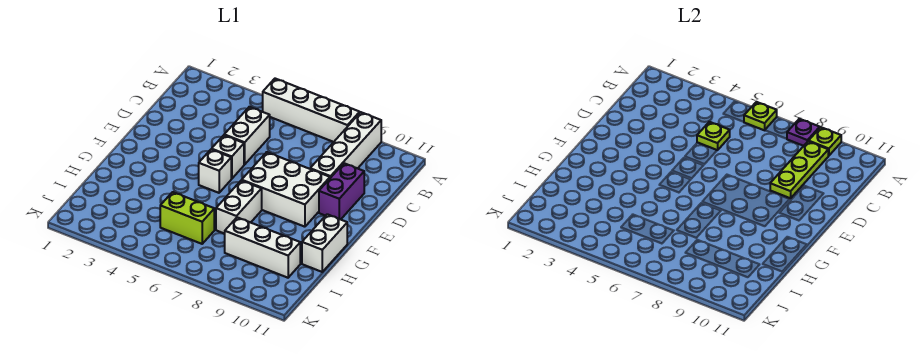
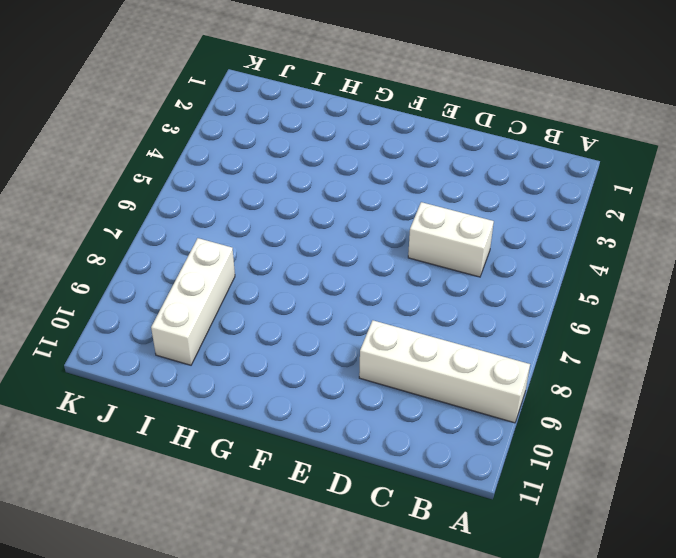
none -> white 1x4 brick [262,79,360,142]
none -> purple 1x2 brick [319,163,364,219]
none -> white 1x1 brick [212,135,244,179]

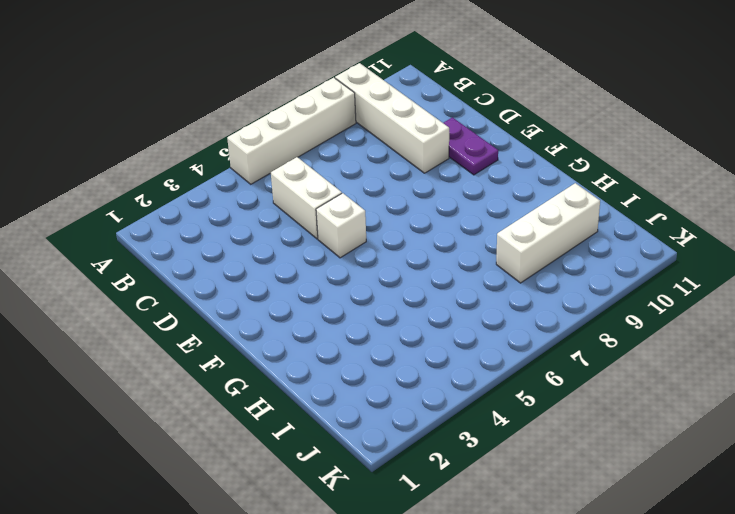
purple 1x2 plate [444,117,498,175] -> purple 1x2 brick [319,163,364,219]
none -> white 2x3 brick [242,152,330,227]
none -> white 1x1 brick [199,149,231,193]
none -> white 1x2 brick [216,180,262,234]

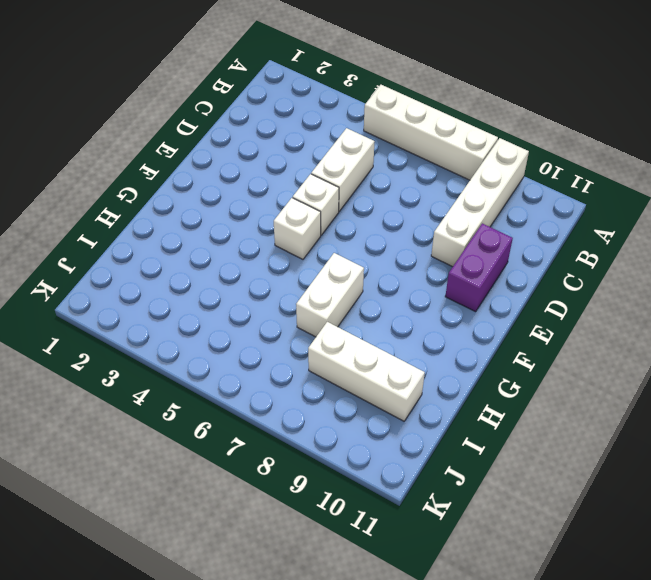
none -> white 2x3 brick [242,152,330,227]
none -> white 1x2 brick [302,214,347,272]
none -> lime 1x2 brick [160,192,214,244]

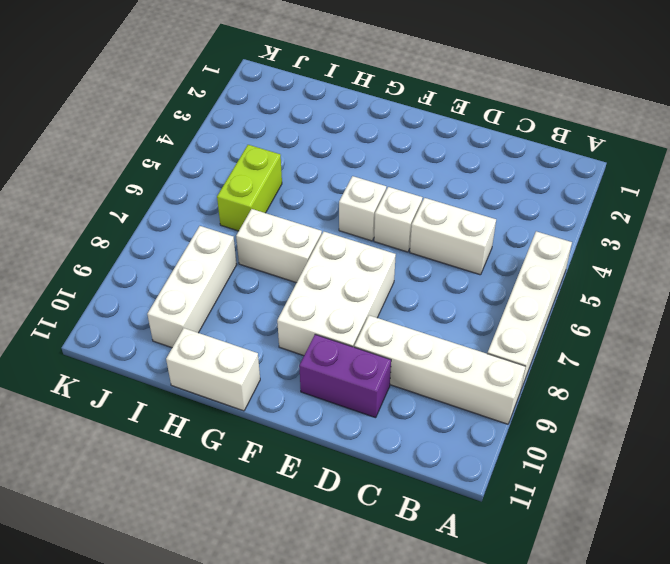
none -> lime 1x1 plate [744,102,777,130]
none -> purple 1x1 plate [787,119,820,146]
none -> lime 1x1 plate [809,127,841,156]

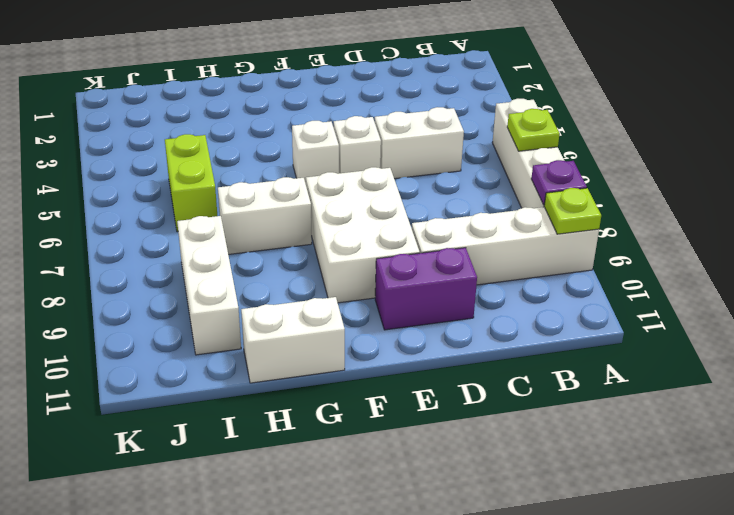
none -> lime 1x3 plate [770,141,828,198]
none -> lime 1x1 plate [697,122,730,150]

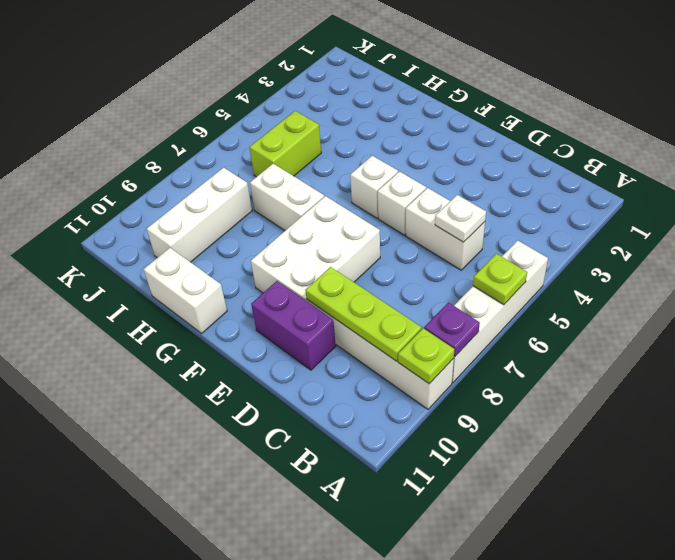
white 1x1 plate [435,195,486,242] -> lime 1x1 plate [697,122,730,150]

